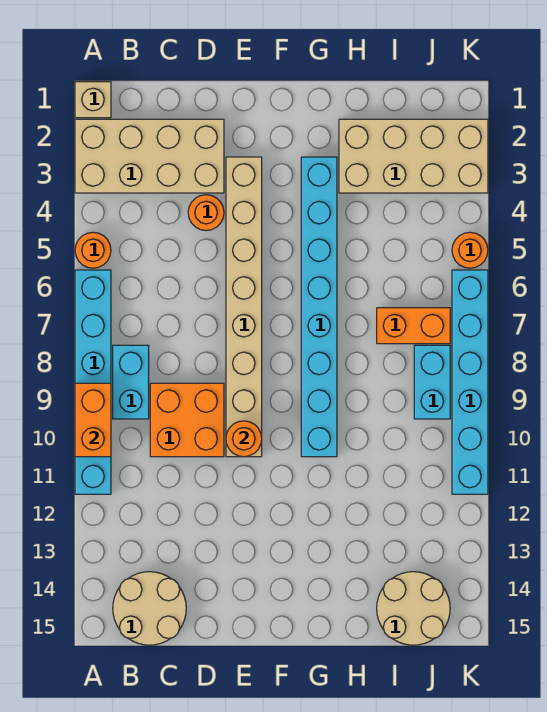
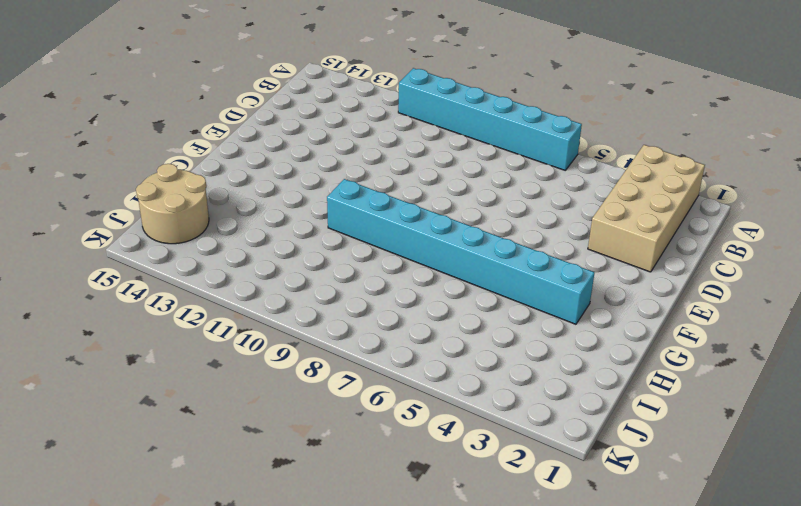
none -> tan 1x1 brick [75,82,111,118]
none -> orange 1x1 round brick [75,232,111,268]
none -> cyan 1x2 brick [113,345,149,419]

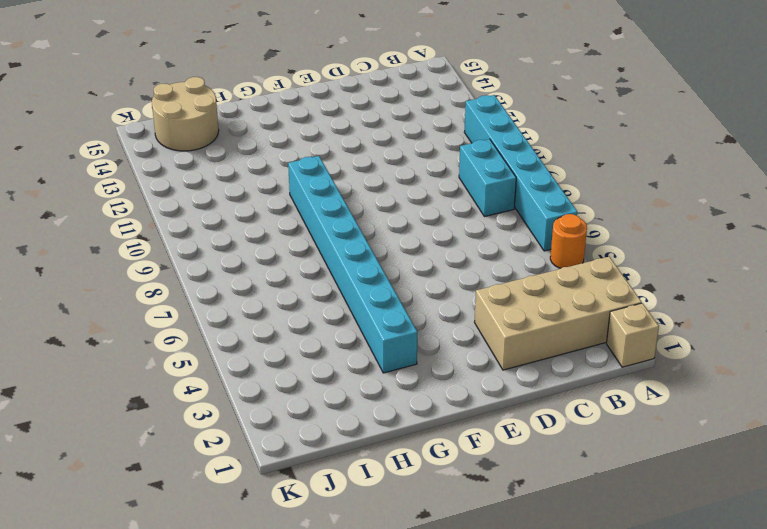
none -> tan 2x2 round brick [113,572,186,645]
none -> orange 2x2 brick [150,383,224,457]
none -> orange 1x1 round brick [188,195,224,231]

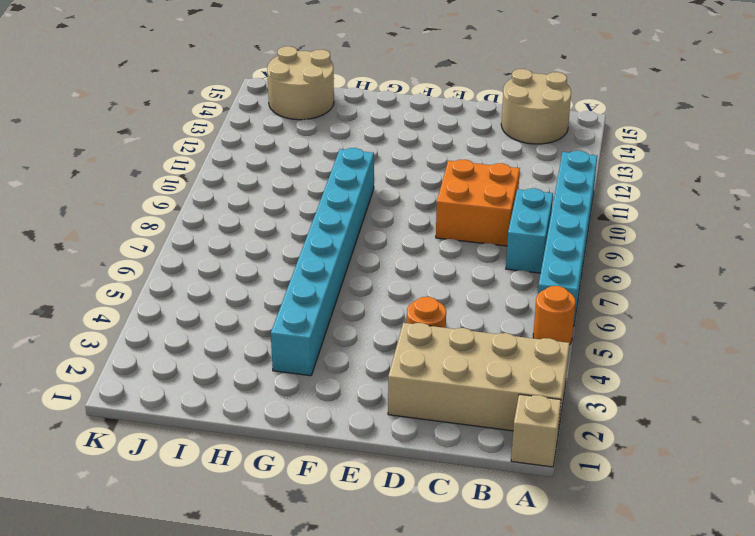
none -> tan 1x8 brick [226,157,262,457]
none -> tan 2x4 brick [339,119,488,193]
none -> orange 1x2 brick [377,308,450,344]

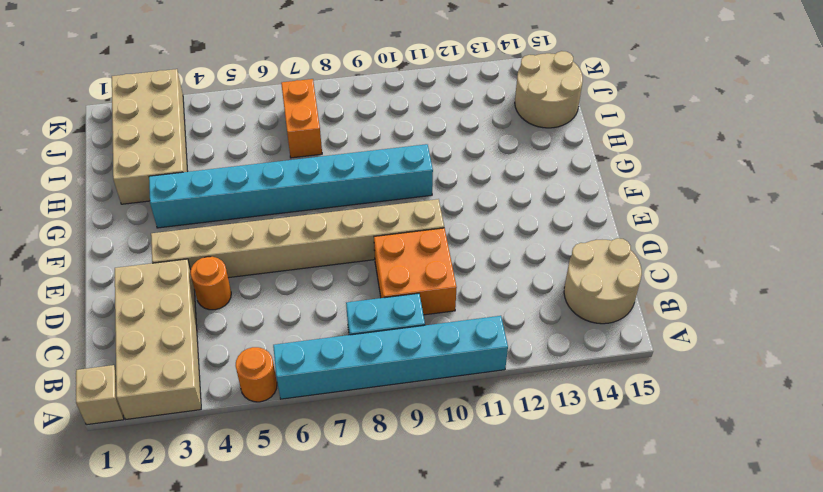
none -> cyan 1x2 brick [414,345,450,419]
none -> orange 1x1 round brick [452,232,488,268]
none -> cyan 1x6 brick [452,270,488,494]

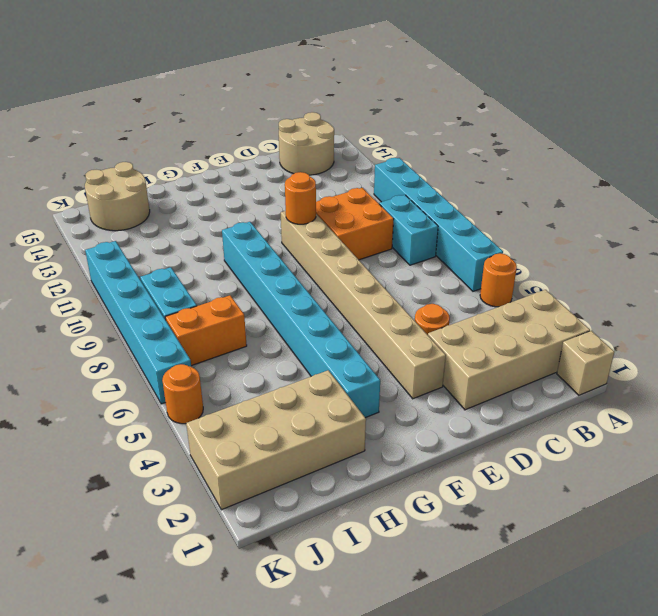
none -> orange 1x2 brick [75,383,111,457]

